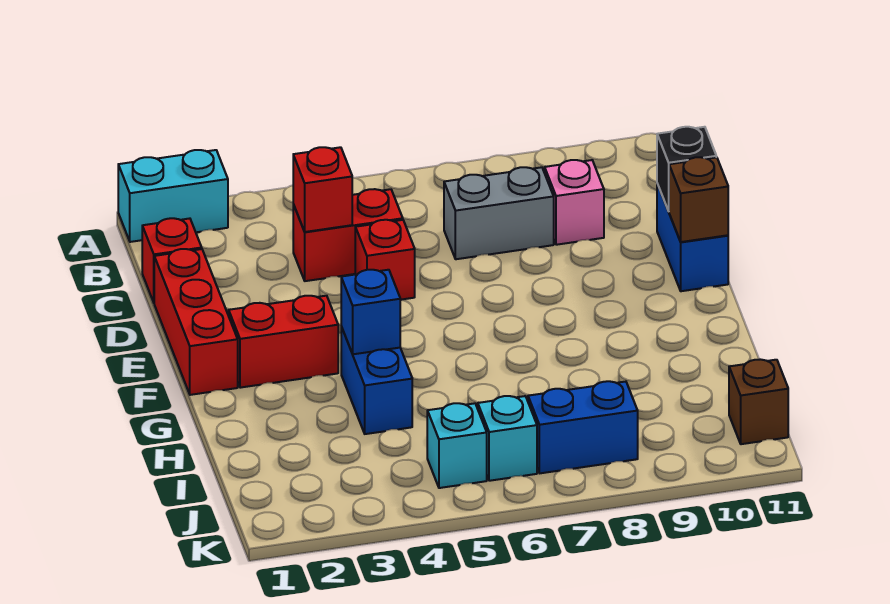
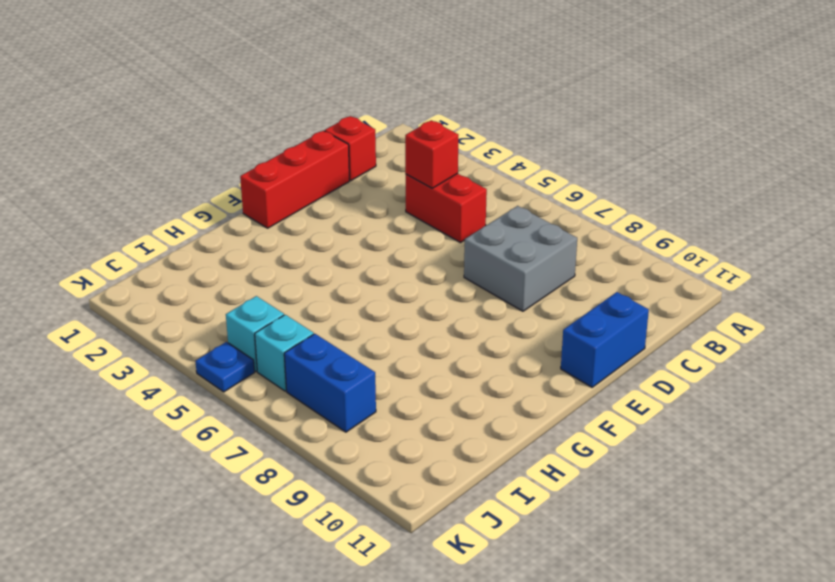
grey 2x2 brick [464,206,577,311] -> grey 1x2 brick [444,167,554,259]
blue 1x1 plate [195,342,255,392] -> none
none -> cyan 1x2 brick [118,150,228,242]
none -> pink 1x1 brick [545,160,604,245]
none -> red 1x1 brick [355,220,415,300]

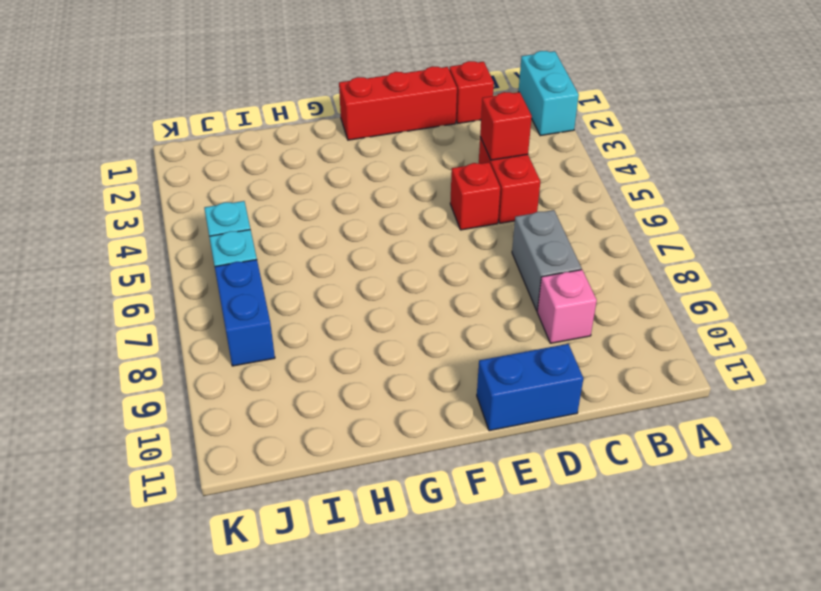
none -> red 1x2 brick [229,296,338,388]
none -> blue 1x2 brick [341,327,412,434]
none -> brown 1x1 brick [729,359,788,444]

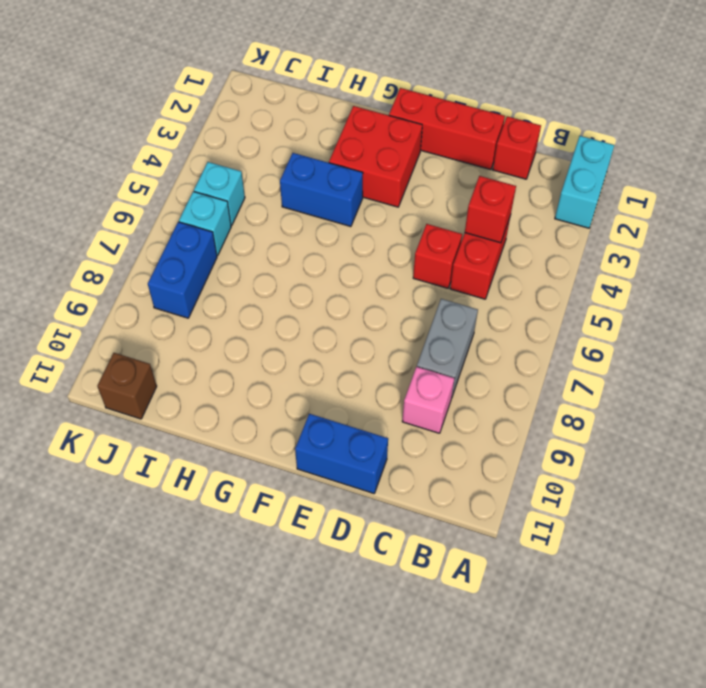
red 2x2 brick [329,106,422,207] -> red 1x2 brick [229,296,338,388]
none -> black 1x1 brick [657,127,716,211]
none -> brown 1x1 brick [669,157,728,242]
none -> blue 1x1 brick [341,270,400,354]

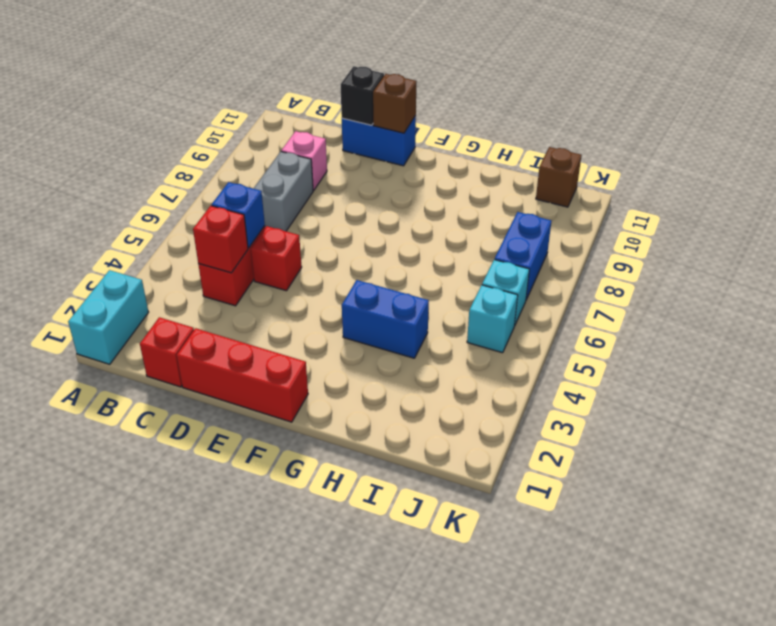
blue 1x1 brick [212,182,265,248] -> blue 1x1 brick moved to [341,270,400,354]
none -> red 1x2 brick [229,296,338,388]

